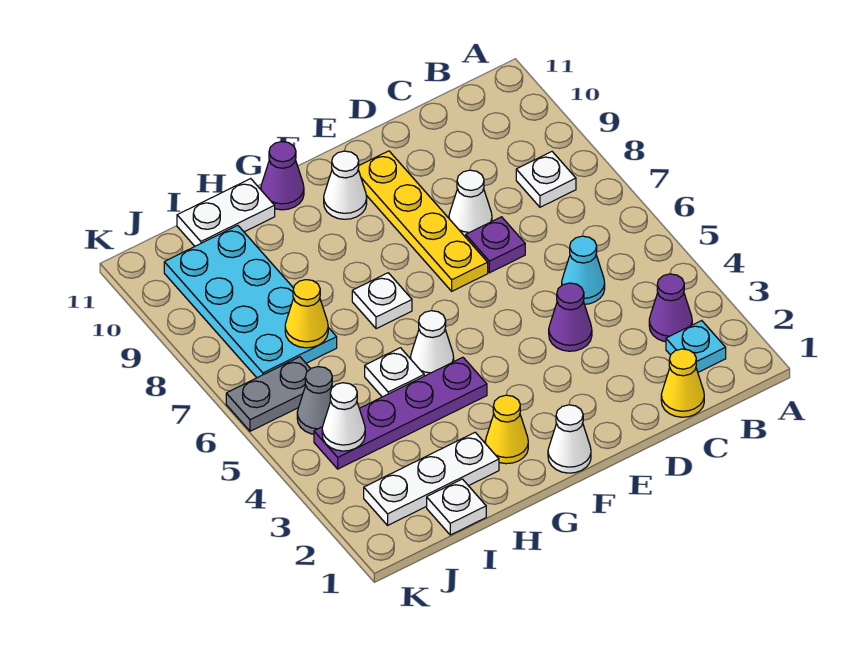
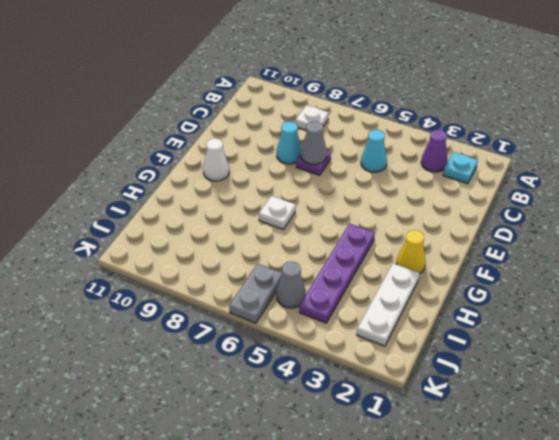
grey 1x1 cone [301,121,327,164] -> none
cyan 1x1 cone [277,122,301,164] -> white 1x1 cone [449,170,492,237]
none -> yellow 1x1 cone [661,349,704,417]
none -> purple 1x1 cone [549,283,592,351]
none -> yellow 1x4 plate [358,151,488,291]

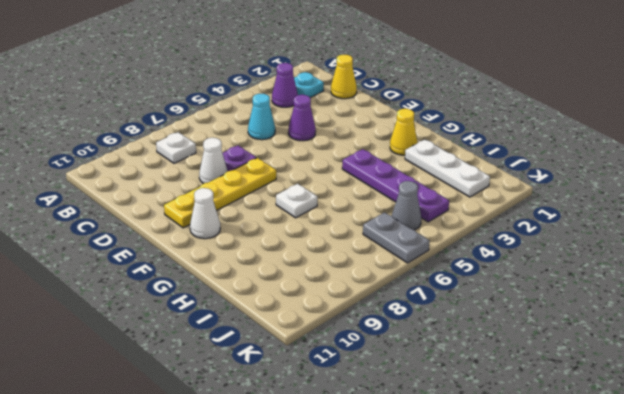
none -> white 1x1 cone [548,405,591,473]
none -> white 1x1 cone [411,311,454,376]
none -> purple 1x1 cone [261,142,304,210]

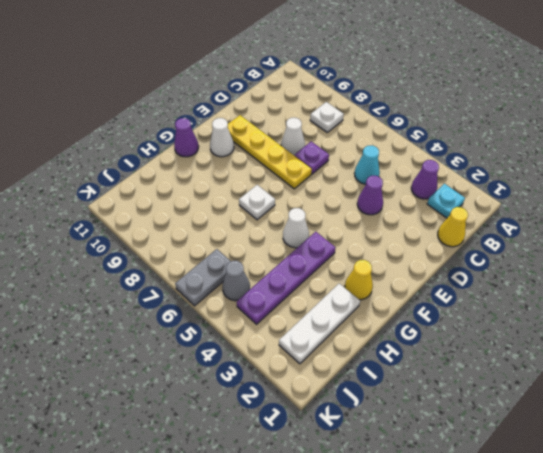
none -> white 1x1 cone [548,405,591,473]
none -> white 1x1 plate [365,348,424,397]
none -> white 1x2 plate [177,179,275,246]

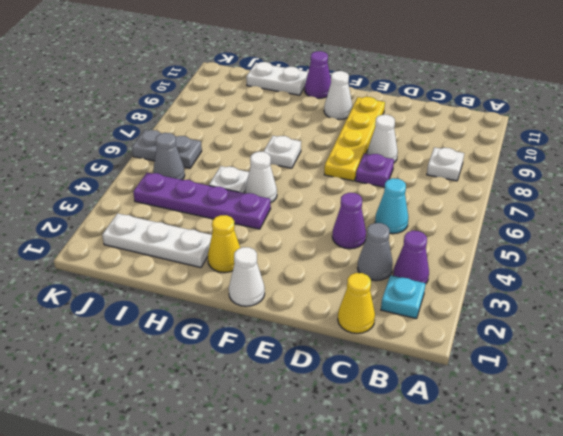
grey 1x1 cone [358,223,393,281] -> none
none -> white 1x1 plate [427,479,486,535]
none -> cyan 2x4 plate [164,226,337,378]
none -> yellow 1x1 cone [285,280,328,348]

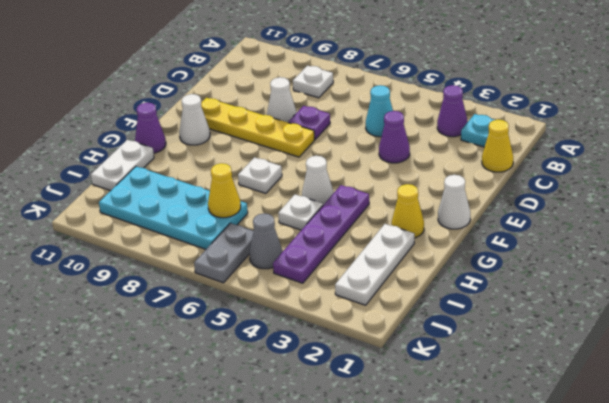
none -> white 1x1 plate [427,479,486,535]
none -> white 1x1 cone [322,383,365,451]

